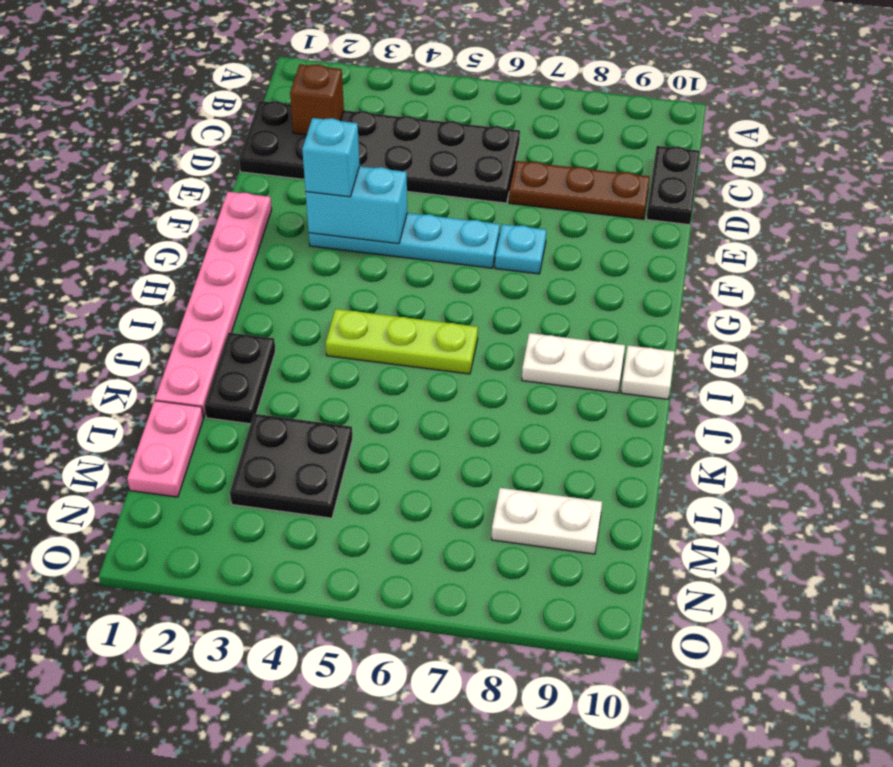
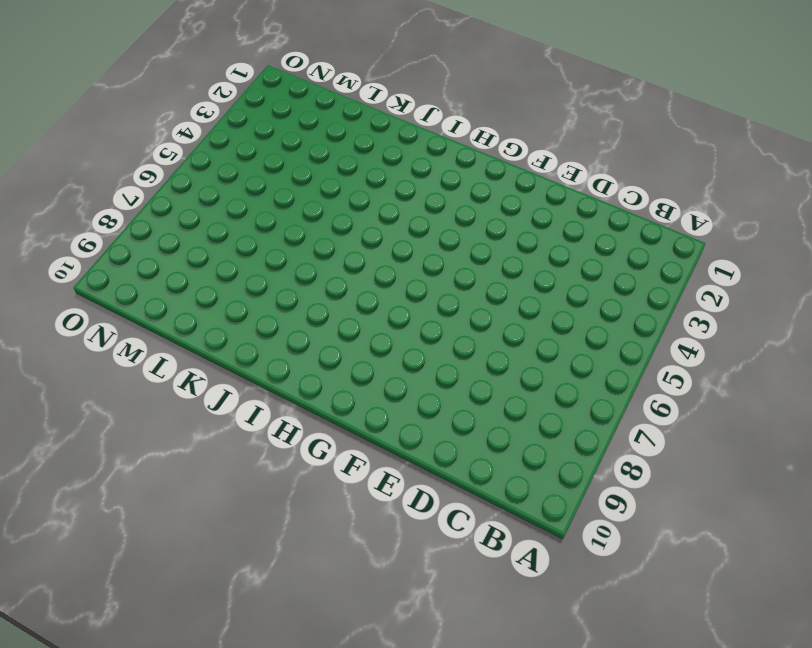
none -> black 2x6 plate [239,101,520,203]
none -> black 1x2 plate [646,146,700,225]
none -> brown 1x3 plate [509,161,650,219]

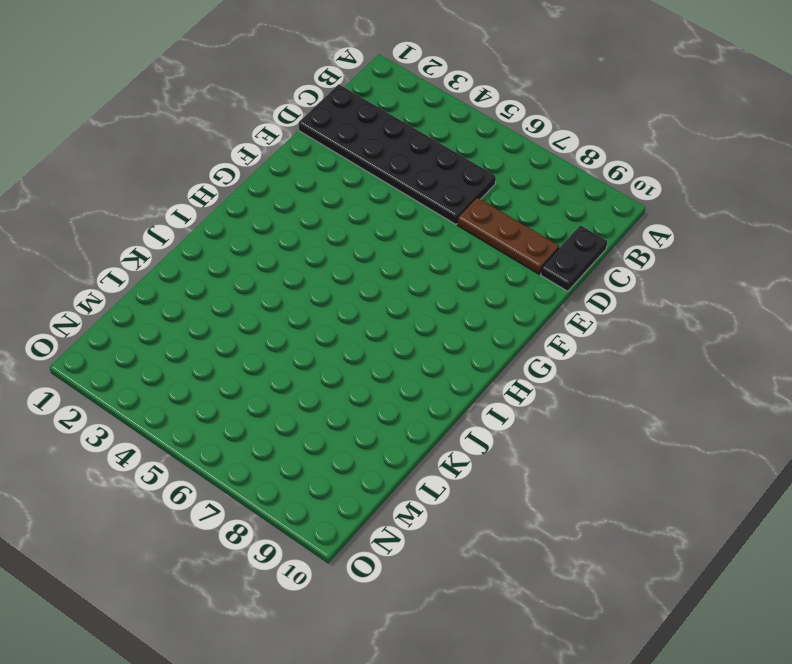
none -> pink 1x6 plate [155,192,272,418]
none -> cyan 1x4 plate [309,213,500,268]
none -> cyan 1x1 plate [495,224,546,274]

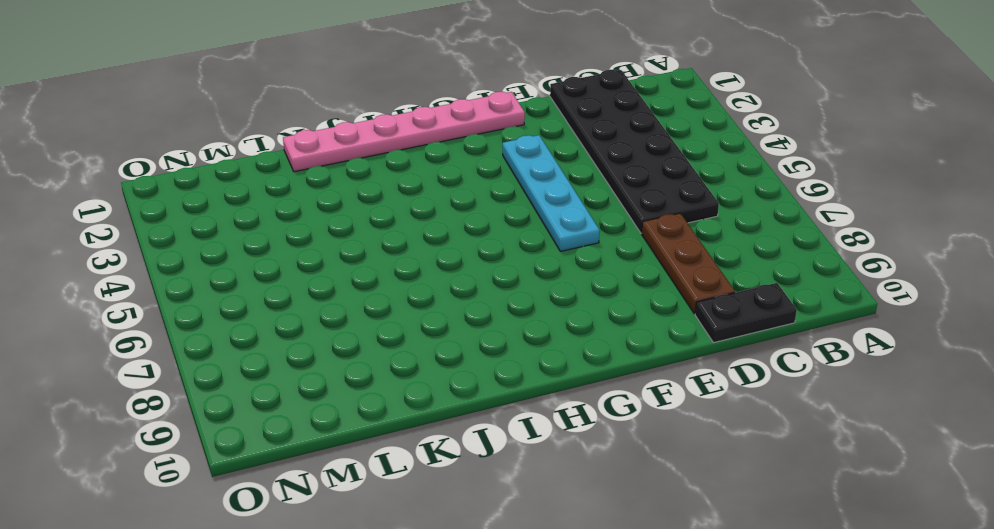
none -> cyan 1x1 plate [495,224,546,274]
none -> lime 1x3 plate [326,309,478,374]
none -> white 1x2 plate [522,333,625,393]

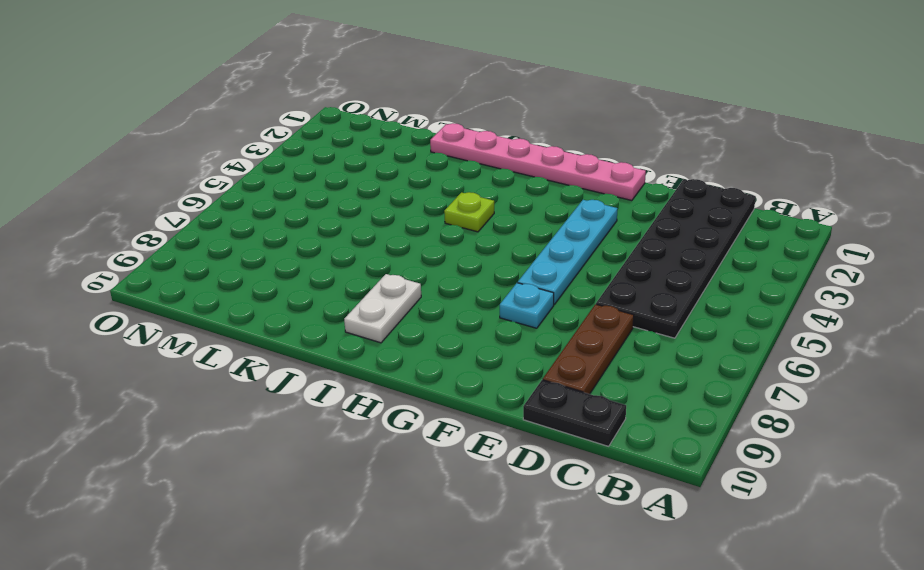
lime 1x1 plate [444,192,494,232] -> lime 1x3 plate [326,309,478,374]
none -> white 1x1 plate [621,345,675,399]
none -> black 1x2 plate [205,333,275,424]
none -> pink 1x2 plate [127,401,203,497]

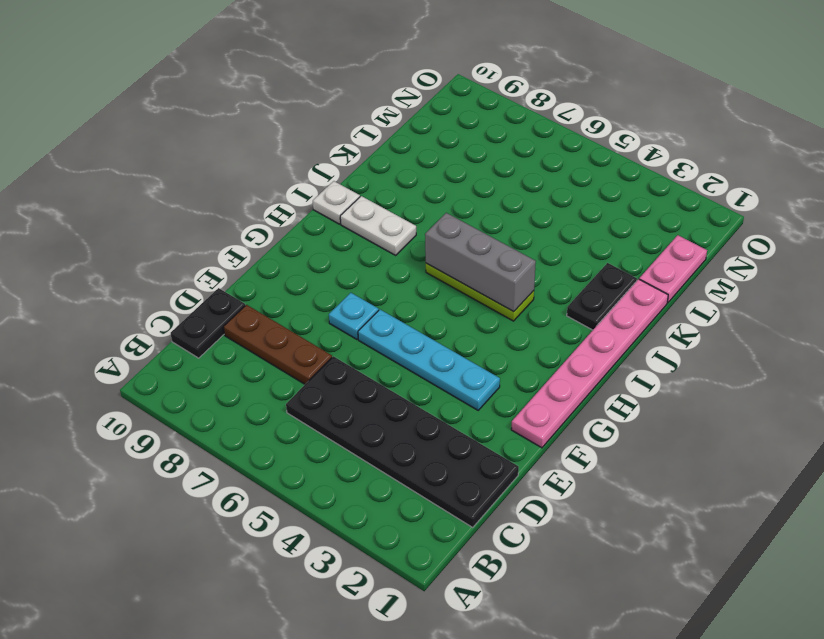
grey 1x3 brick [425,213,536,312] -> none
none -> black 2x2 plate [230,414,353,518]
none -> white 1x2 plate [492,488,602,554]
none -> brown 1x1 brick [290,64,344,135]

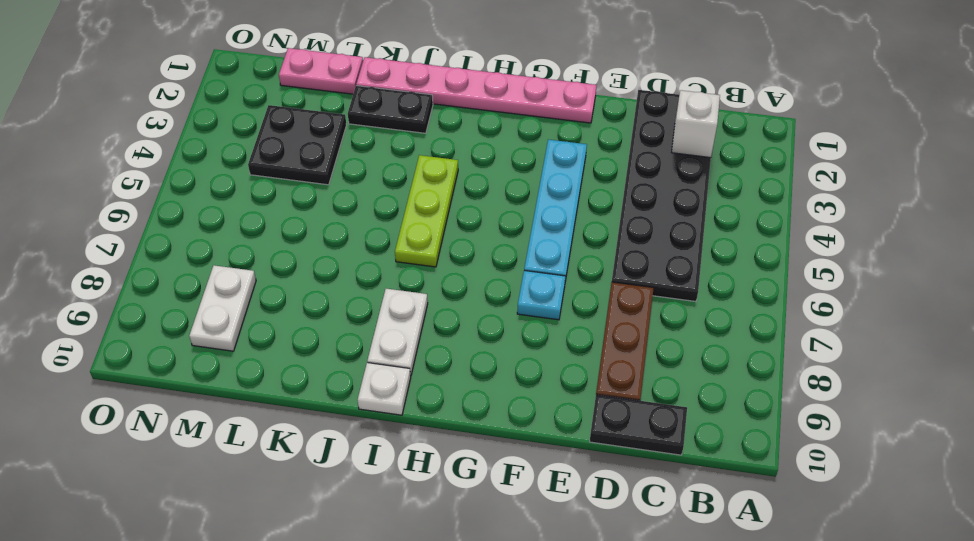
white 1x1 brick [672,90,720,158] -> brown 1x1 brick [290,64,344,135]
none -> cyan 1x2 brick [306,166,407,244]
none -> cyan 1x1 brick [302,118,360,197]

